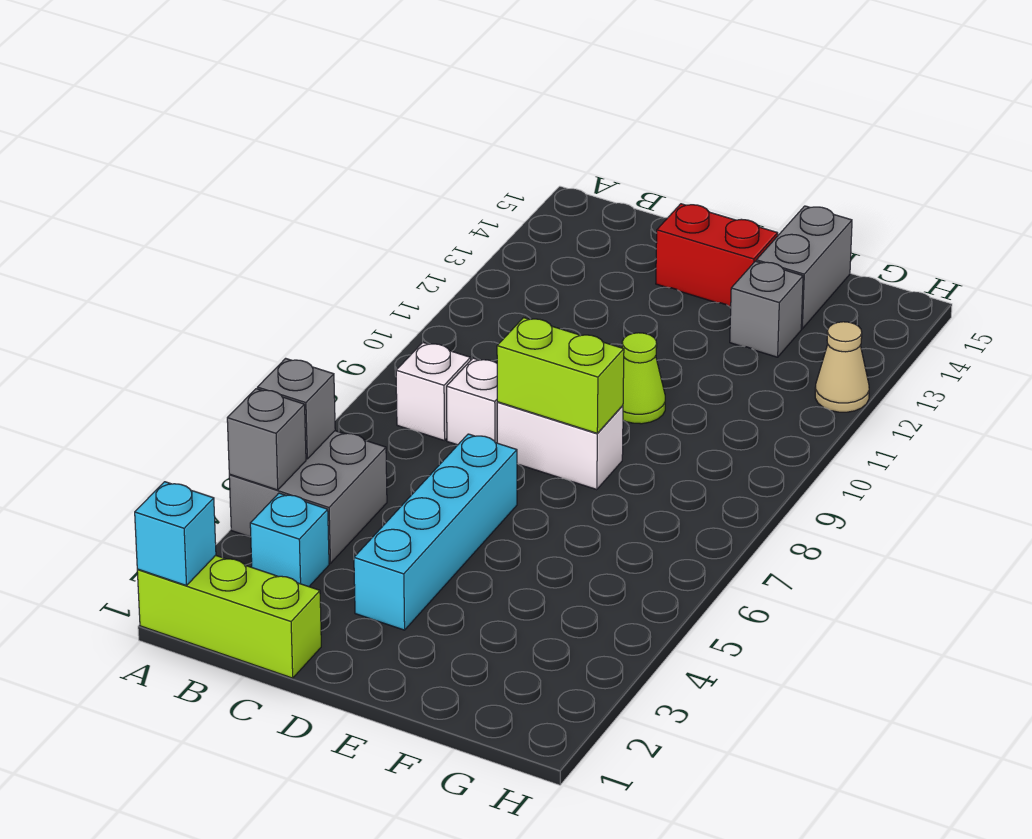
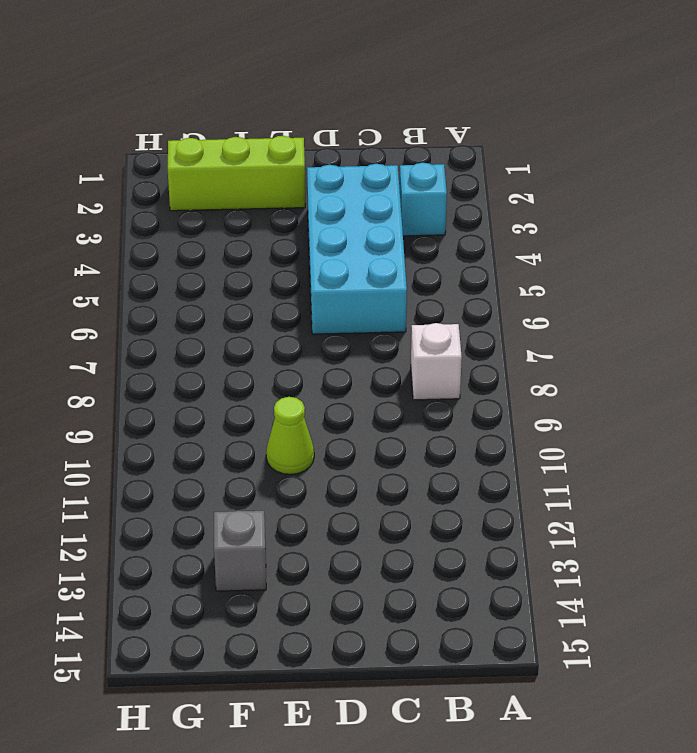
cyan 2x4 brick [307,164,407,334] -> cyan 1x4 brick [354,434,517,630]
lime 1x3 brick [168,136,305,211] -> lime 1x3 brick moved to [137,555,321,678]
none -> grey 2x2 brick [229,431,387,563]
none -> white 1x1 brick [447,358,497,445]
none -> white 1x2 brick [497,402,623,490]

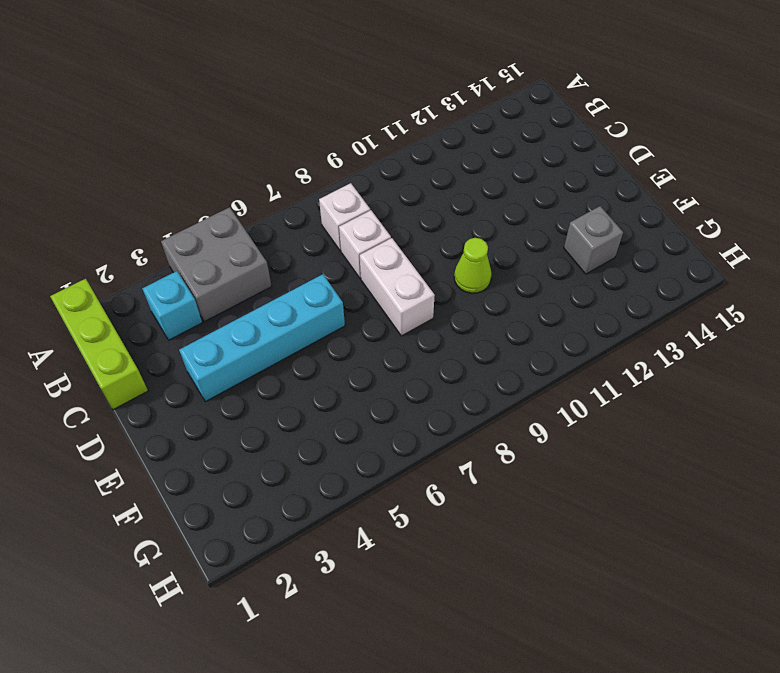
none -> red 1x2 brick [656,204,778,307]
none -> grey 1x2 brick [756,206,852,329]
none -> tan 1x1 cone [815,322,869,412]

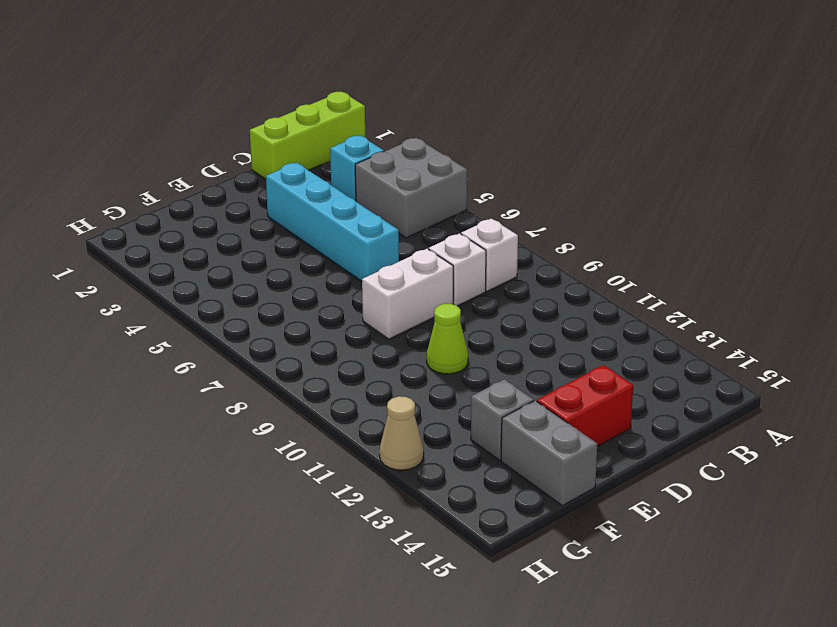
none -> cyan 1x1 brick [135,482,216,586]
none -> grey 1x1 brick [227,389,306,490]
none -> grey 1x1 brick [257,358,335,459]

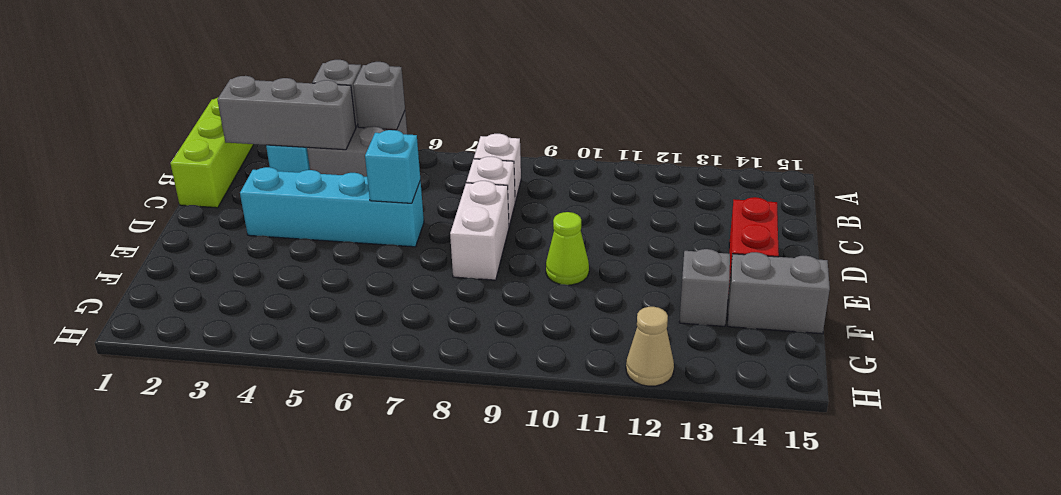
grey 1x3 brick [217,76,356,150] -> none
cyan 1x1 brick [365,130,420,203] -> cyan 1x1 brick moved to [135,482,216,586]
none -> lime 1x2 brick [497,318,624,433]

